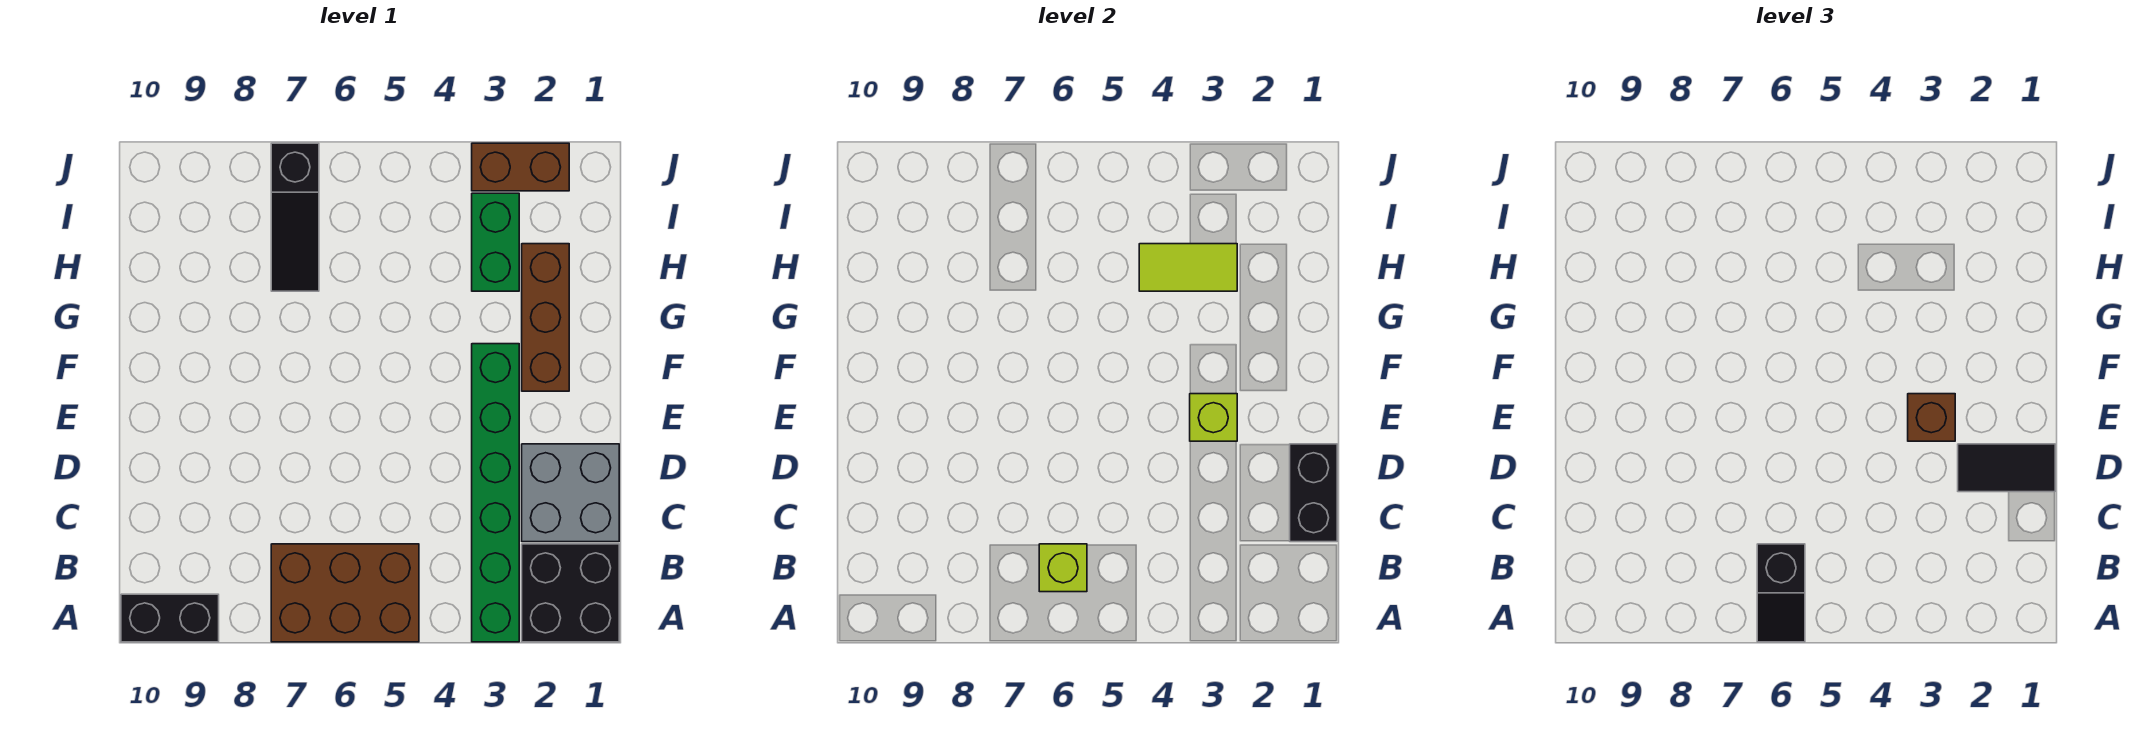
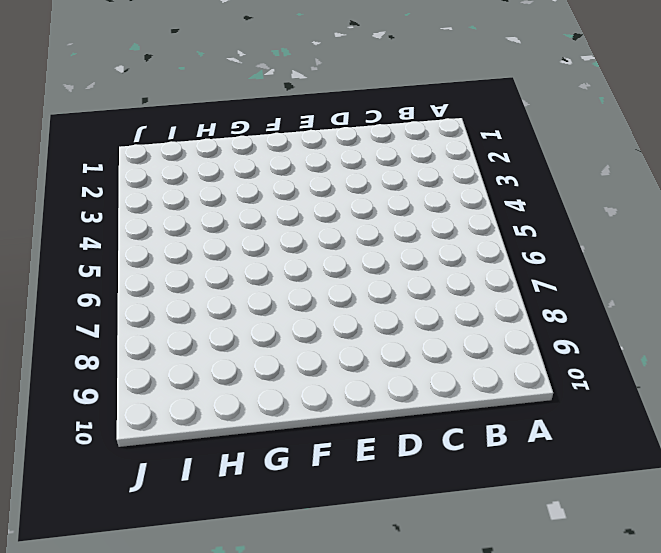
none -> black 2x2 brick [522,544,619,642]
none -> green 1x6 brick [472,344,519,642]
none -> brown 2x3 brick [271,544,419,642]

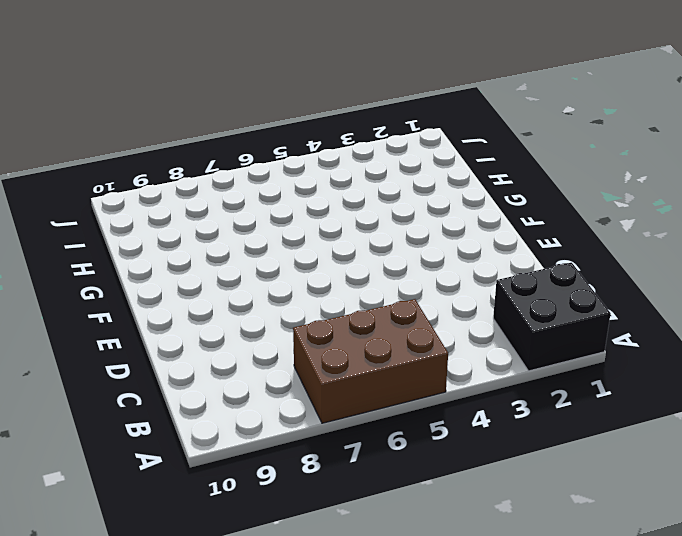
none -> green 1x6 brick [472,344,519,642]
none -> black 1x2 brick [121,594,219,642]
none -> grey 2x2 brick [522,444,619,542]

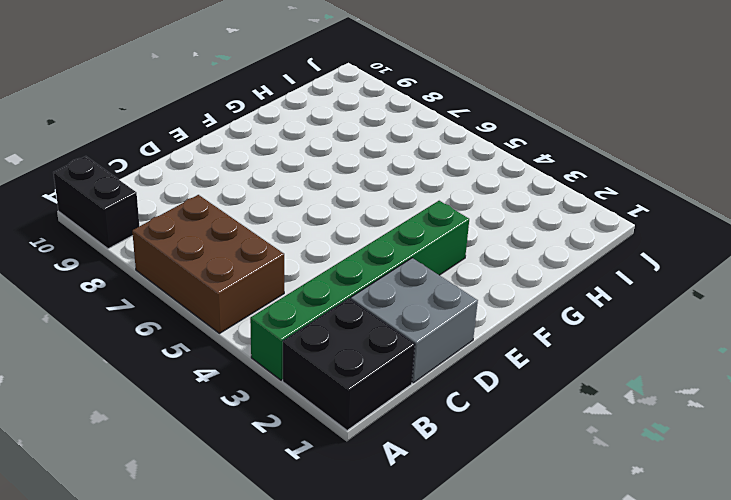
none -> brown 1x3 brick [522,244,569,391]
none -> green 1x2 brick [472,193,519,291]
none -> black 1x3 slope [271,143,319,291]

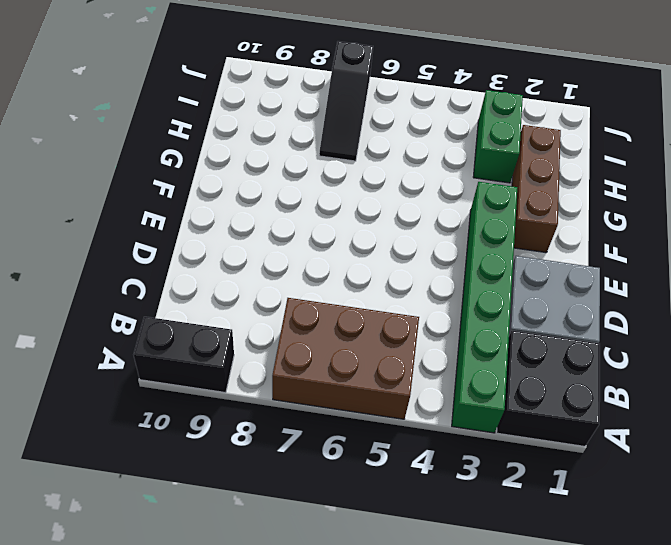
none -> brown 1x2 brick [472,143,569,191]
none -> lime 1x1 brick [1039,544,1087,592]
none -> black 1x2 brick [1290,444,1337,542]

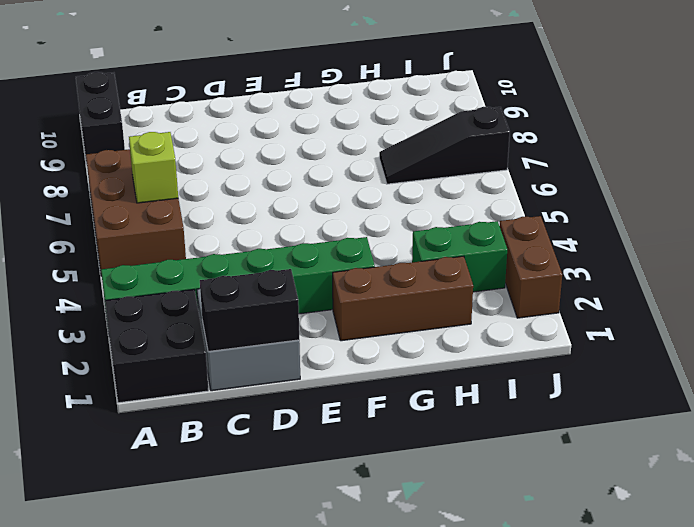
none -> lime 1x1 brick [1190,394,1237,441]
none -> lime 1x2 tile [1139,244,1237,291]
none -> black 1x2 slope [1757,544,1805,642]

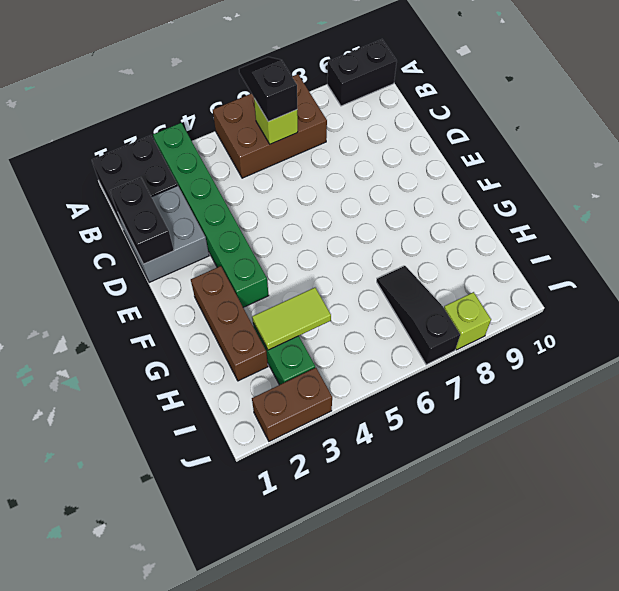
lime 1x1 brick [444,292,491,350] -> lime 1x1 brick moved to [1190,394,1237,441]
none -> black 1x2 tile [1958,444,2055,492]
none -> brown 1x1 brick [1908,394,1955,441]

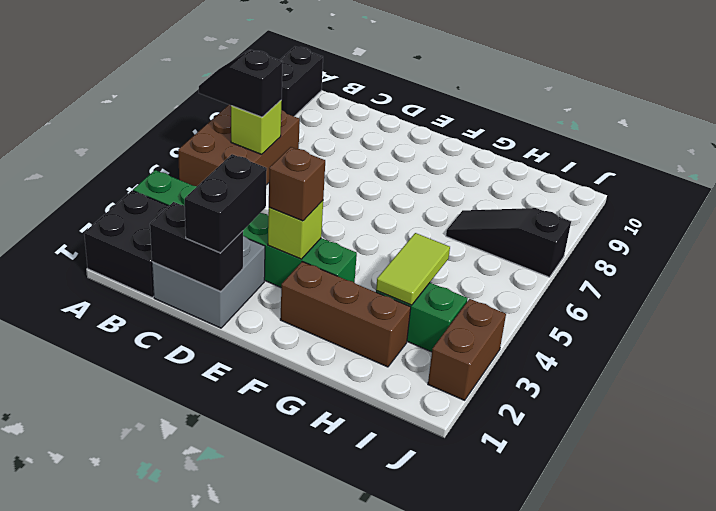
black 1x2 brick [185,154,267,253] -> black 1x2 tile [1958,444,2055,492]

